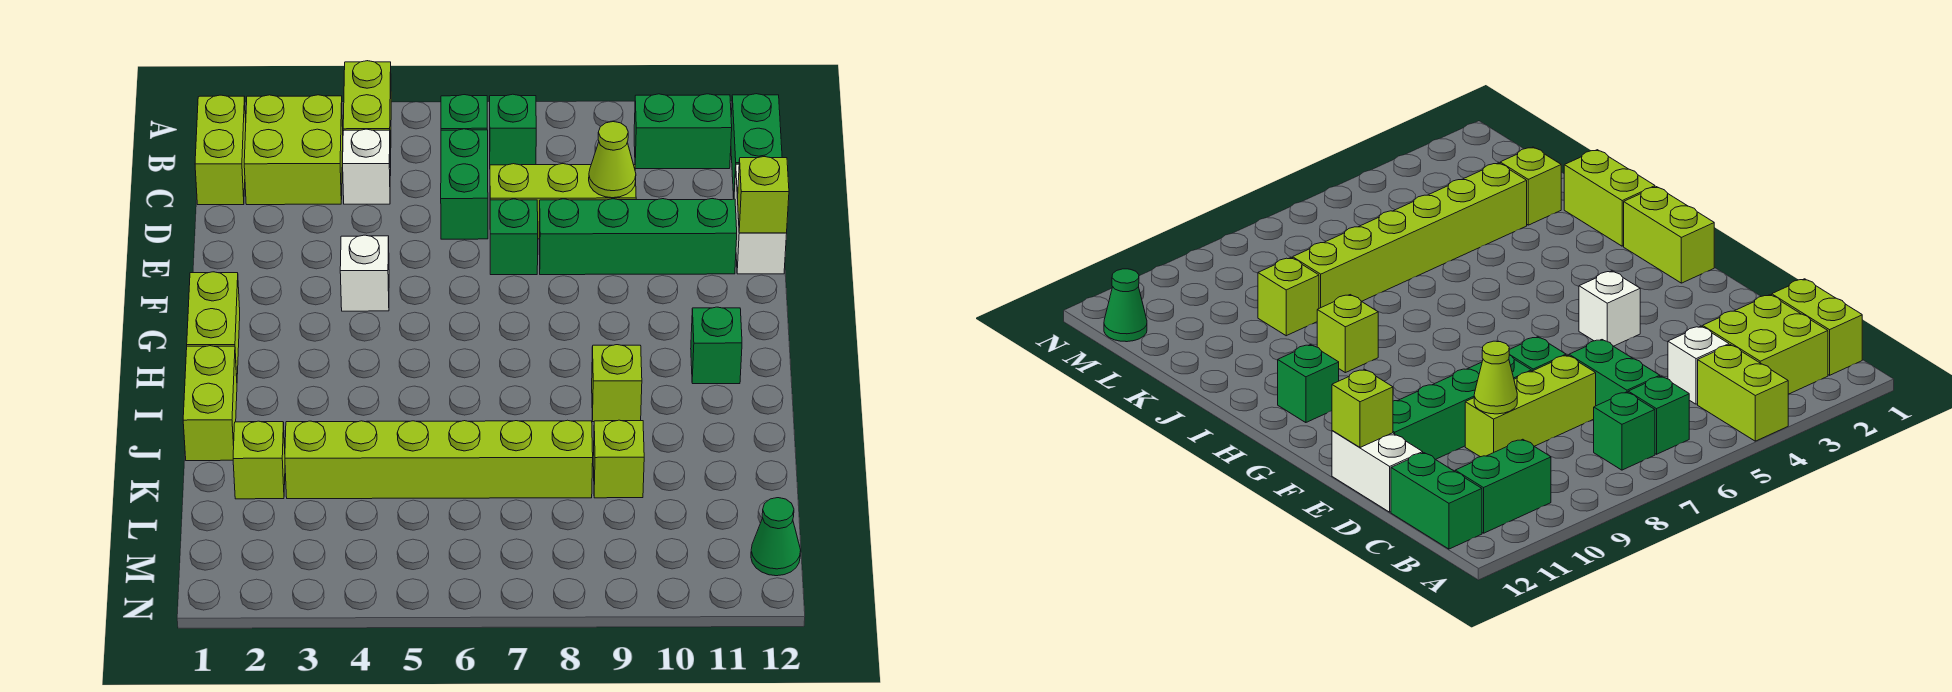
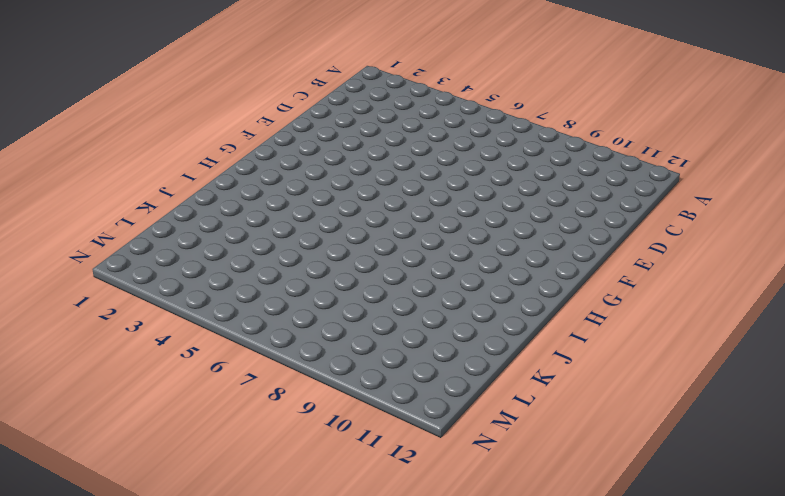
none -> lime 1x2 brick [343,61,391,168]
none -> lime 1x2 brick [195,95,246,205]
none -> lime 2x2 brick [244,95,343,205]

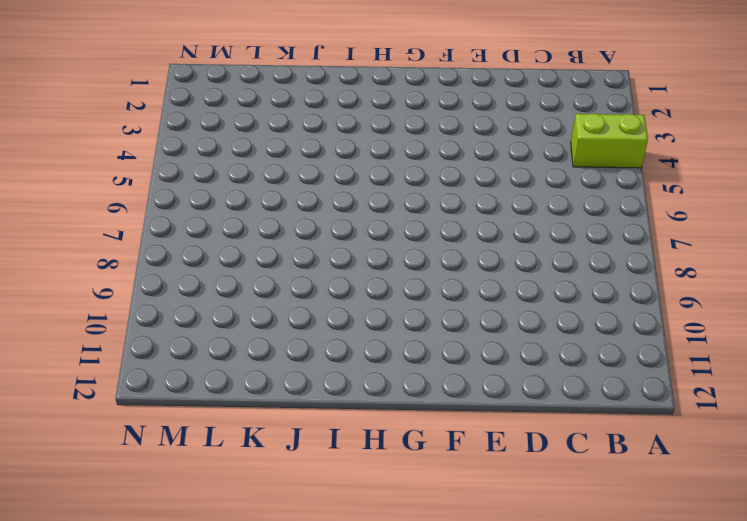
none -> lime 1x2 brick [195,95,246,205]
none -> lime 2x2 brick [244,95,343,205]
none -> green 1x1 brick [441,95,487,130]

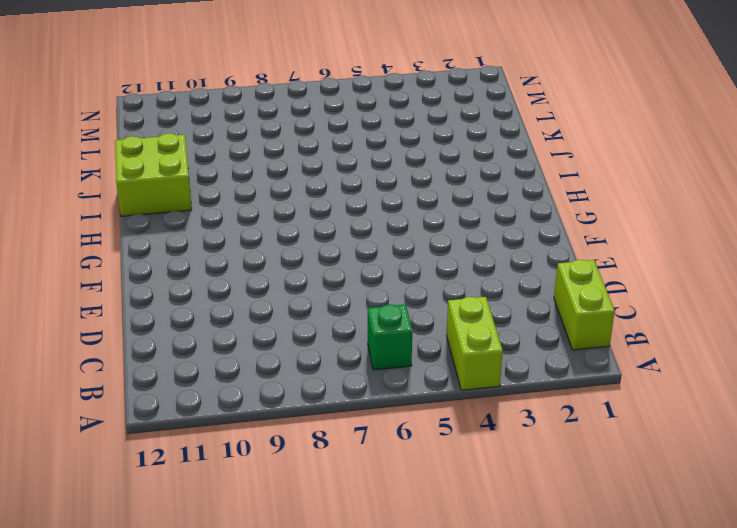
lime 2x2 brick [115,133,192,216] -> lime 2x2 brick moved to [244,95,343,205]
none -> green 1x1 brick [490,94,536,165]
none -> green 1x2 brick [634,94,732,169]
none -> green 1x2 brick [731,94,782,198]

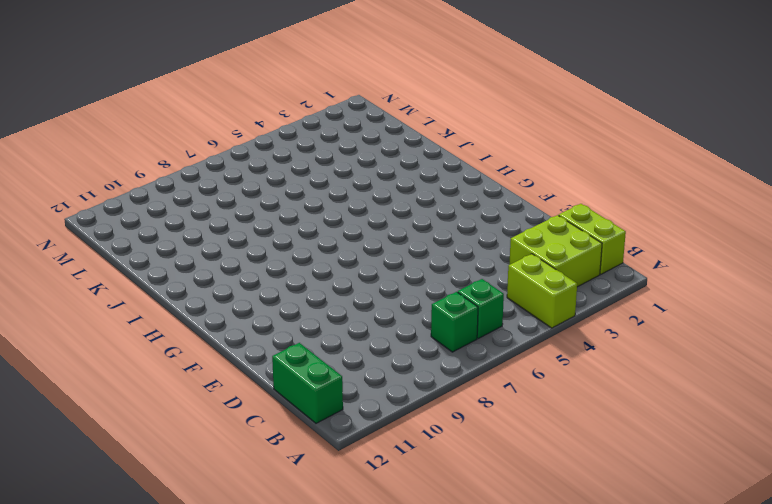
none -> green 1x2 brick [634,94,732,169]
none -> white 1x1 brick [343,129,391,204]
none -> green 1x2 brick [441,129,488,239]

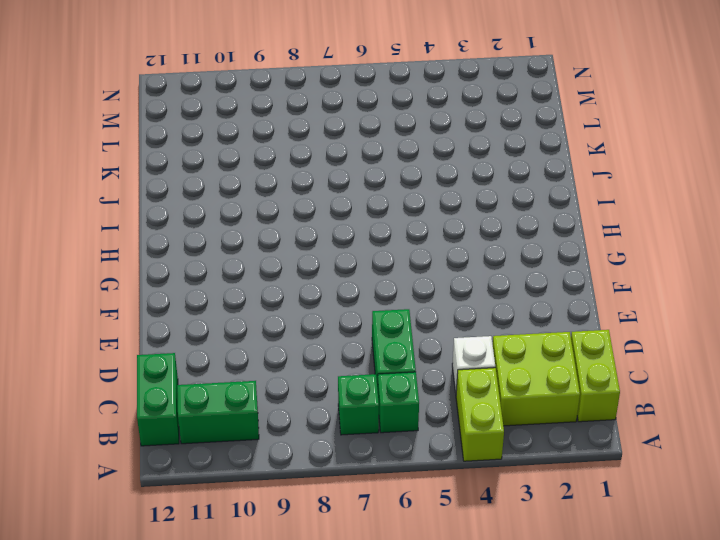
none -> lime 1x3 brick [490,164,636,239]
none -> white 1x2 brick [734,164,787,274]
none -> green 1x1 brick [490,199,538,275]

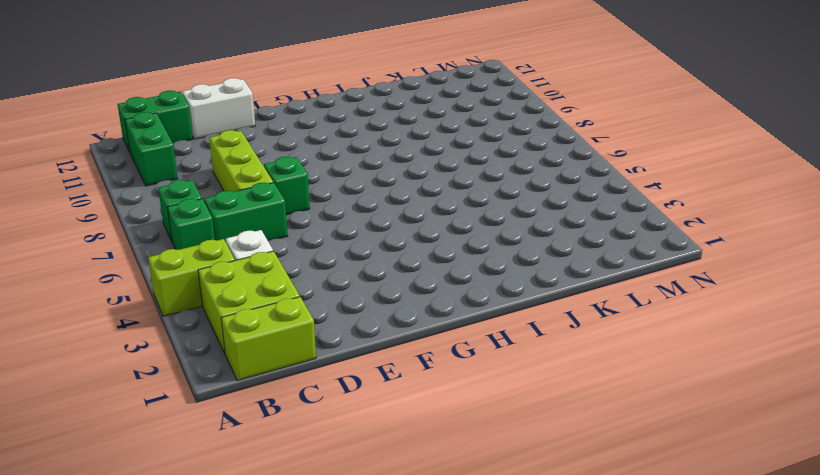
none -> green 1x4 brick [539,199,737,275]
none -> white 1x1 brick [340,235,389,311]
none -> lime 1x2 brick [187,272,240,376]

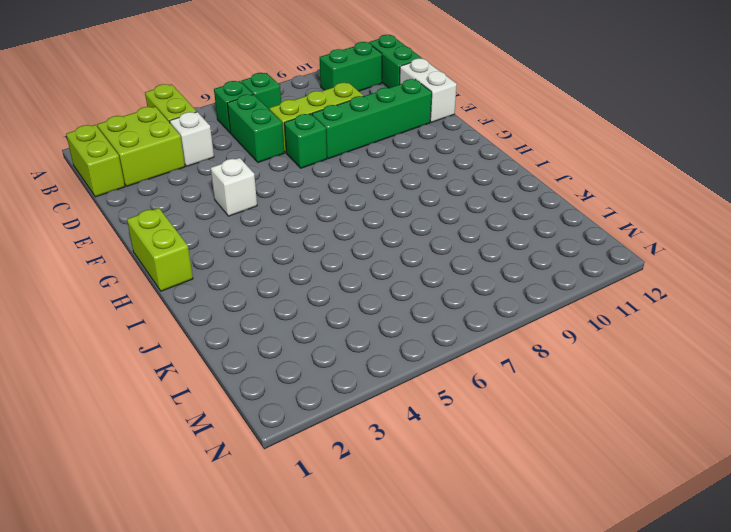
none -> green 1x1 brick [691,307,742,384]
none -> lime 1x2 brick [183,346,237,461]
none -> lime 1x1 brick [592,345,642,422]

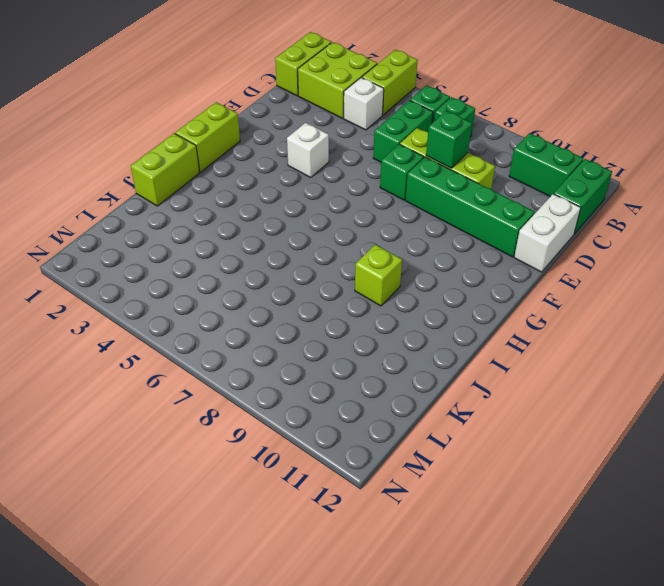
green 1x1 brick [426,111,472,168] -> green 1x1 brick moved to [691,307,742,384]
none -> lime 1x1 brick [233,421,285,499]
none -> lime 1x6 brick [285,420,593,499]
none -> lime 1x1 brick [593,420,644,498]

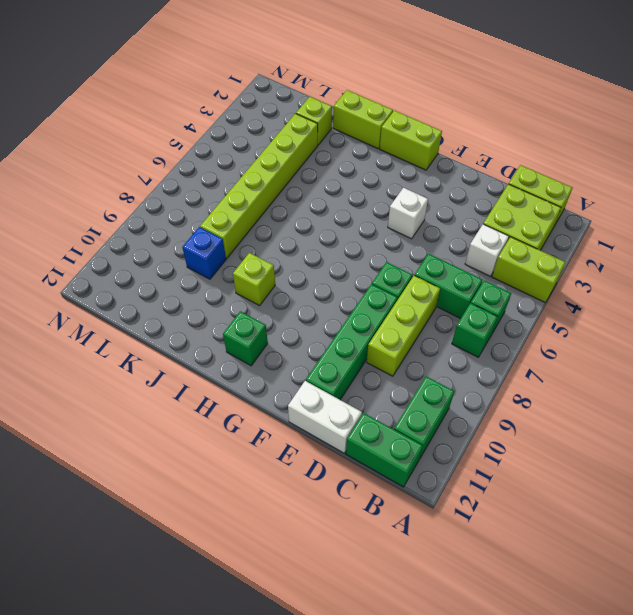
blue 1x1 brick [182,227,226,279] -> lime 1x1 brick [593,420,644,498]
none -> green 1x1 cone [751,498,801,576]
none -> lime 1x1 cone [589,122,636,198]
none -> lime 1x1 brick [738,157,789,233]

